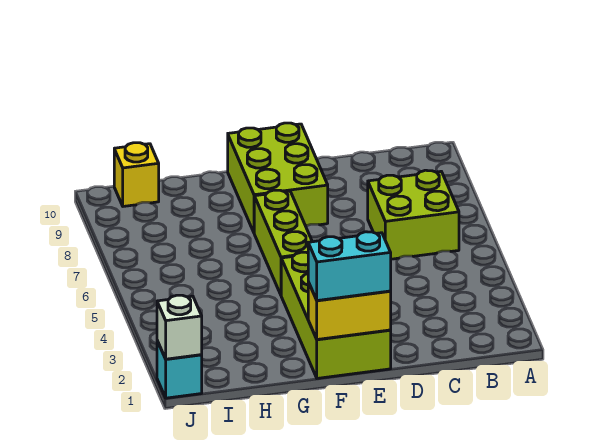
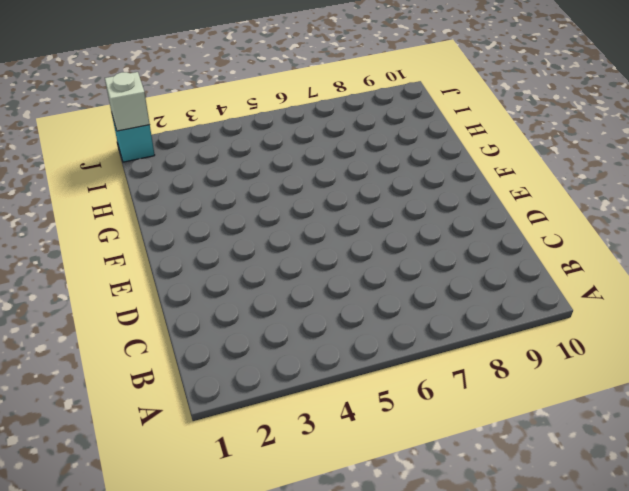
none -> lime 2x2 brick [368,170,459,259]
none -> lime 2x4 brick [281,252,391,378]

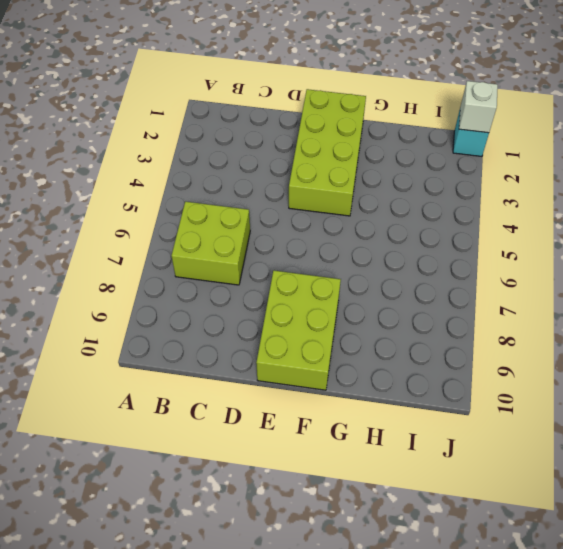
none -> lime 1x3 brick [254,190,312,295]
none -> yellow 1x1 brick [114,143,159,206]

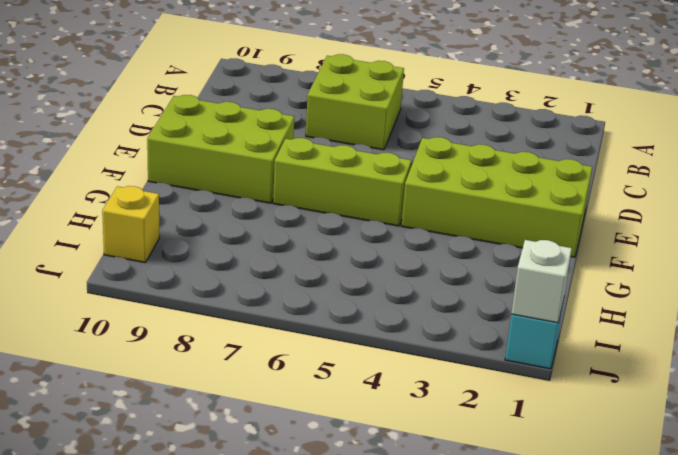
none -> yellow 1x2 brick [308,282,391,339]
none -> cyan 1x2 brick [308,232,391,301]

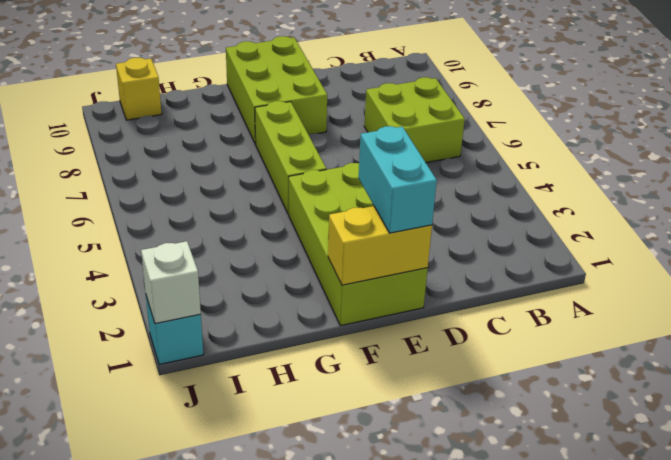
cyan 1x2 brick [359,126,437,233] -> cyan 1x2 brick turned to [308,232,391,301]

